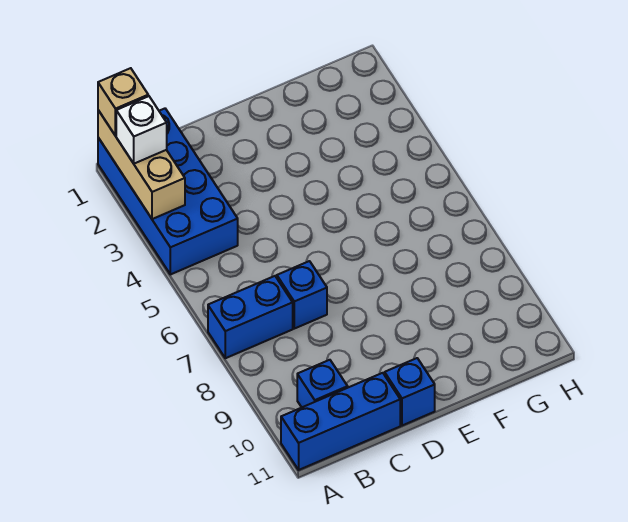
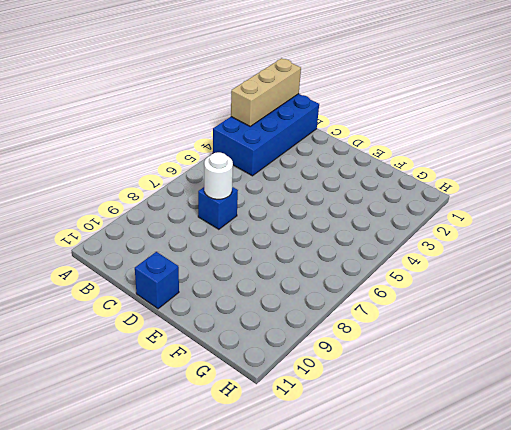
white 1x1 round brick [204,152,233,199] -> none
none -> blue 1x2 brick [208,276,293,358]
none -> blue 1x3 brick [281,373,400,470]

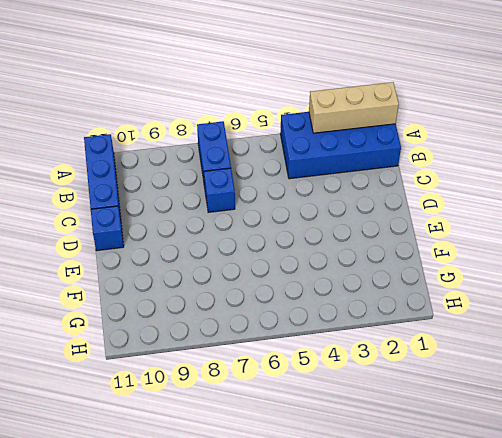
none -> blue 1x1 brick [297,360,348,407]
none -> tan 1x1 brick [98,68,148,136]

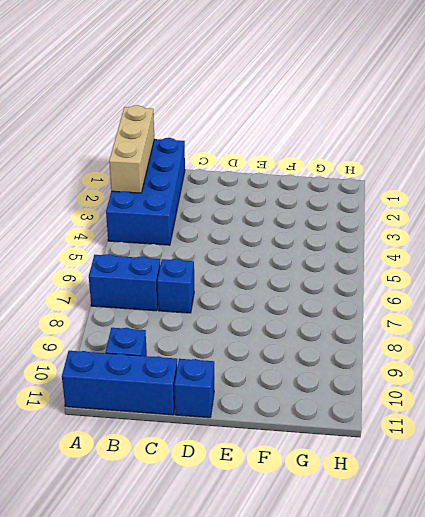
none -> tan 1x1 brick [98,68,148,136]
none -> white 1x1 brick [116,96,167,164]

